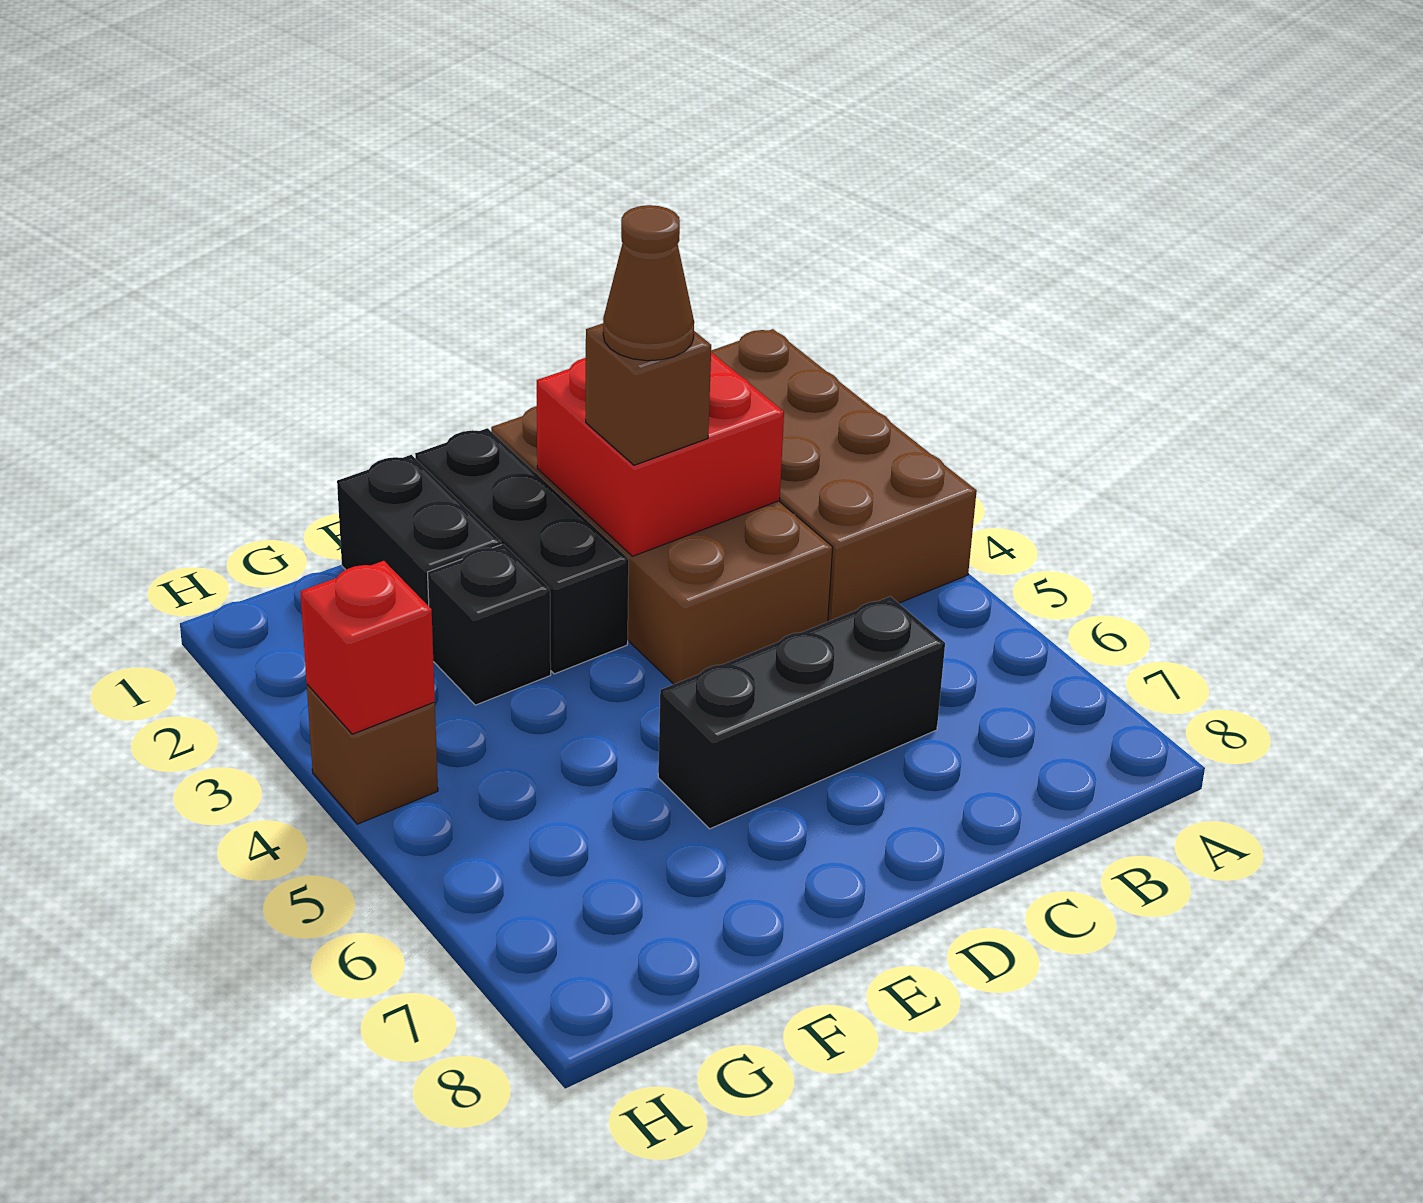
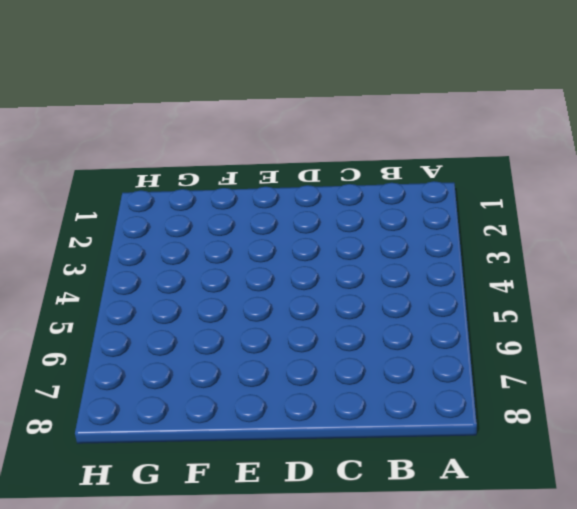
none -> brown 2x4 brick [711,329,977,621]
none -> brown 2x4 brick [491,406,833,684]

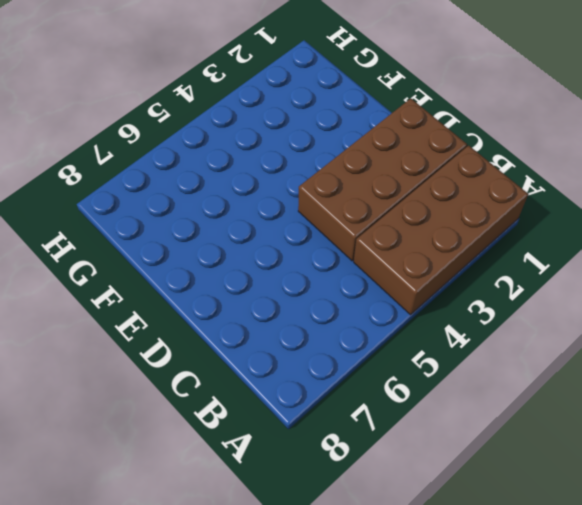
none -> black 1x3 brick [658,596,945,829]
none -> black 1x3 brick [415,428,629,674]

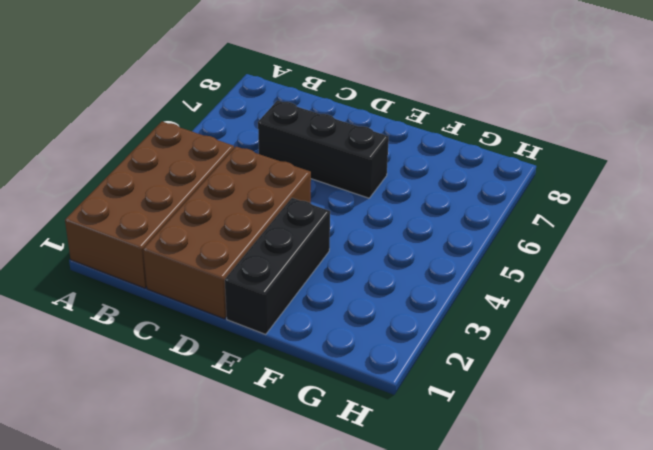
none -> black 1x2 brick [337,455,501,606]
none -> black 1x1 brick [428,544,551,705]

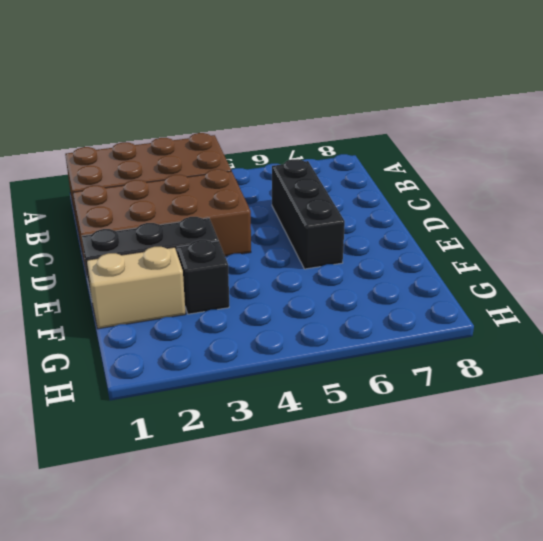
tan 1x2 brick [87,247,186,329] -> black 1x2 brick [337,455,501,606]
none -> brown 1x1 brick [307,685,438,824]
none -> red 2x2 brick [537,352,784,556]

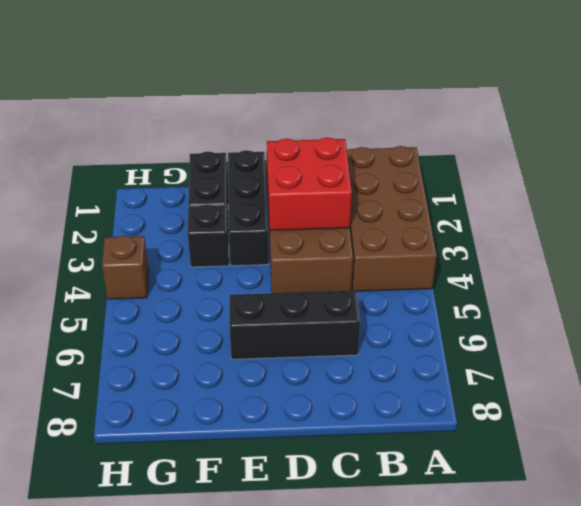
none -> red 1x1 brick [300,561,435,734]
none -> brown 1x1 brick [586,323,711,465]

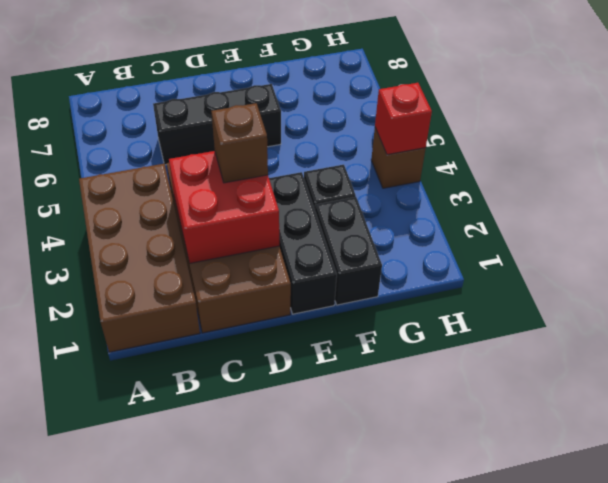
none -> brown 1x1 cone [603,205,694,361]

